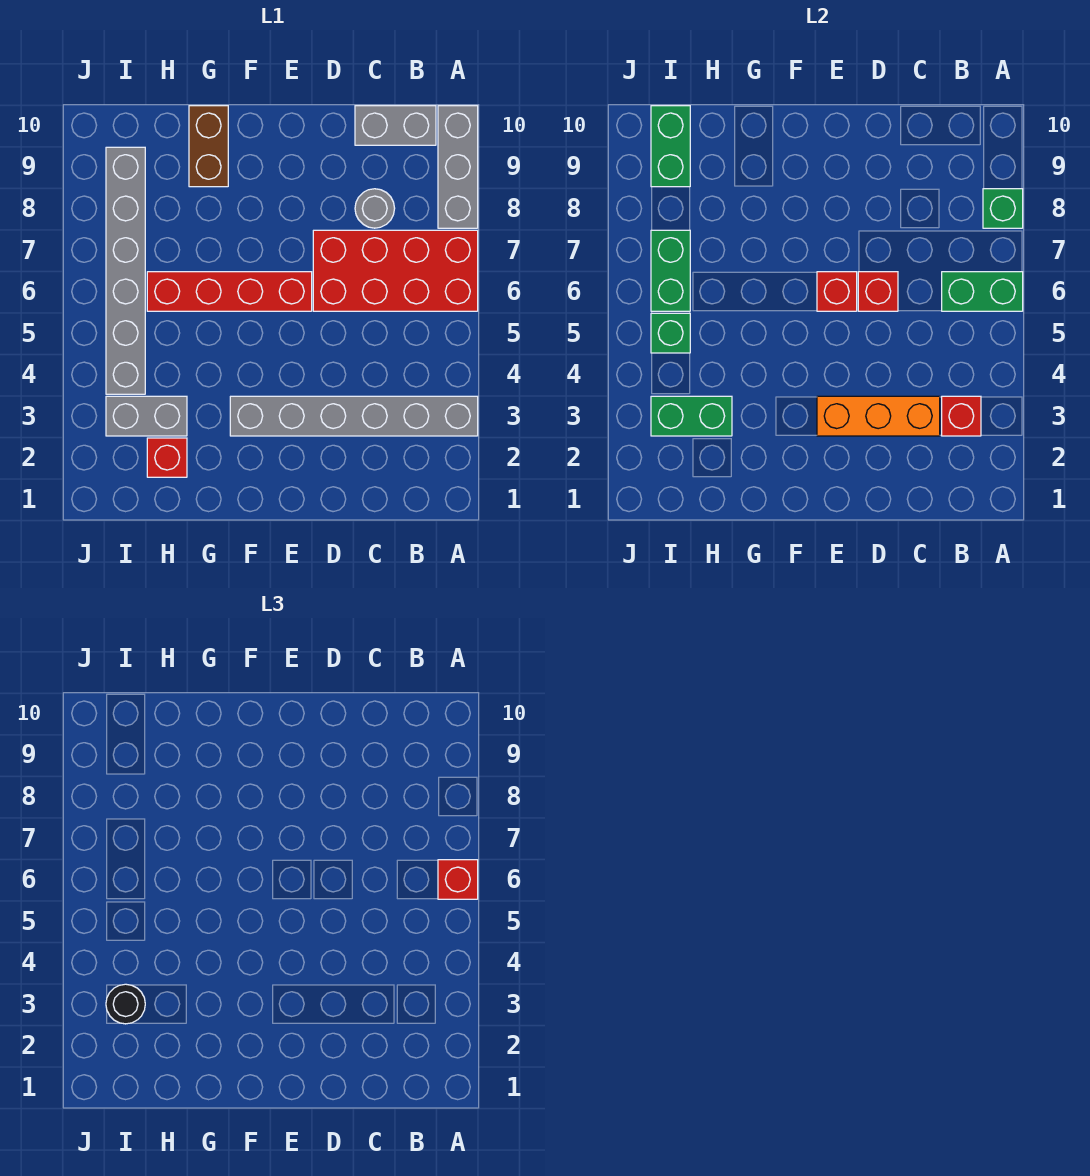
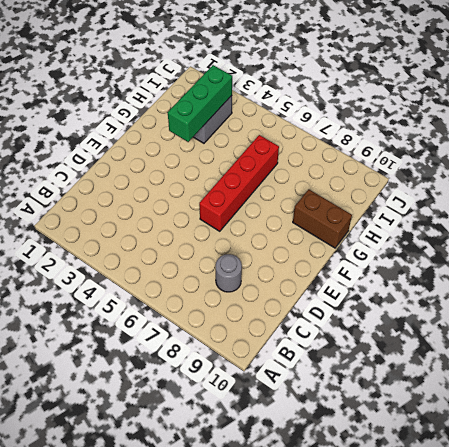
green 1x3 brick [168,65,232,142] -> green 1x2 brick [651,396,732,436]
none -> grey 1x6 brick [230,396,478,436]
none -> red 2x4 brick [313,230,478,311]
none -> grey 1x3 brick [438,106,478,228]

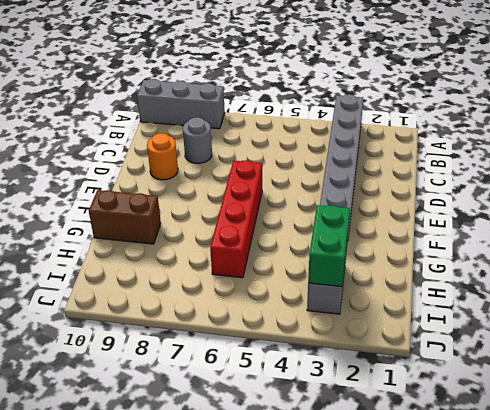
orange 1x1 round brick [147,133,178,180] -> none
none -> red 2x4 brick [313,230,478,311]
none -> grey 1x2 brick [355,106,436,145]
none -> red 1x1 brick [147,438,187,477]

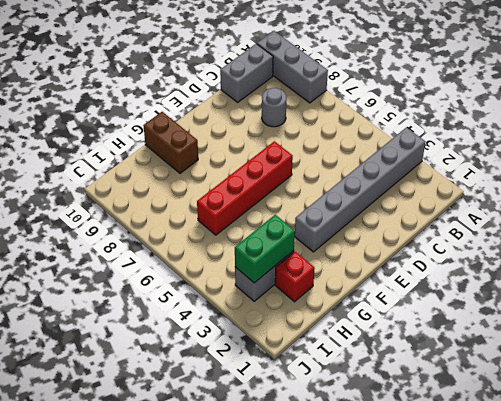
none -> red 2x4 brick [313,230,478,311]
none -> grey 1x6 brick [106,147,145,394]
none -> green 1x2 brick [942,272,1023,311]

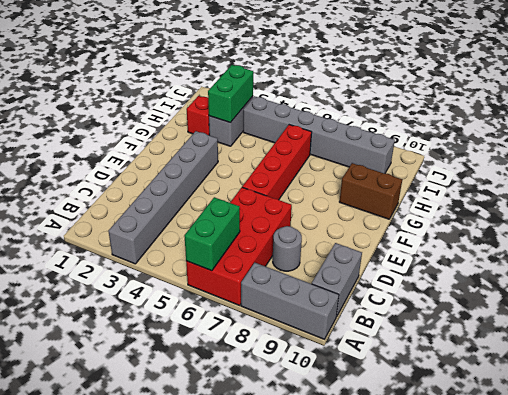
none -> green 1x1 brick [983,189,1023,228]
none -> red 1x1 brick [942,396,981,436]
none -> orange 1x3 brick [817,396,940,436]

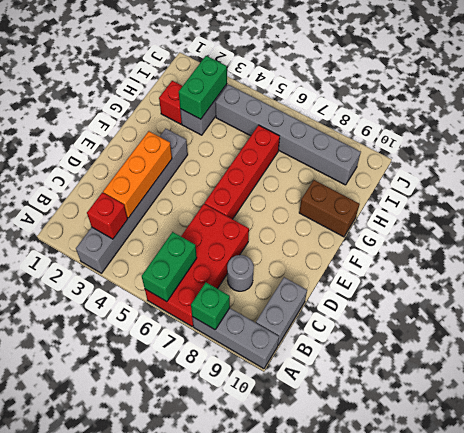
none -> red 1x1 brick [858,272,898,311]
none -> red 1x1 brick [817,272,857,311]
none -> green 1x1 brick [651,313,690,353]

